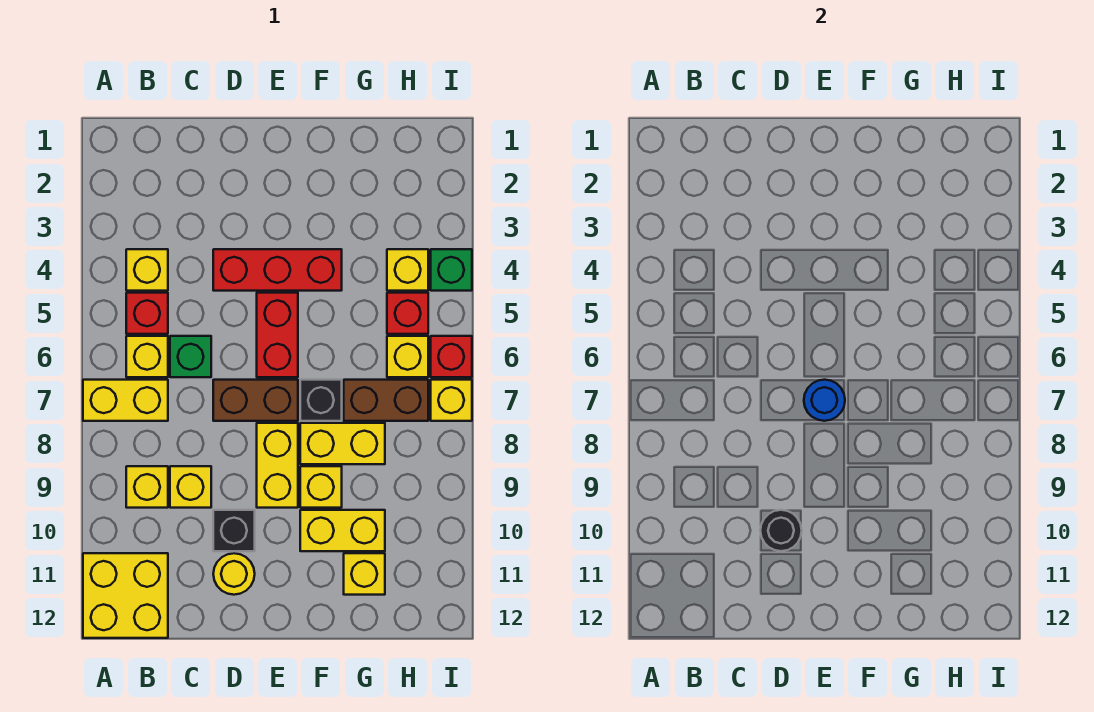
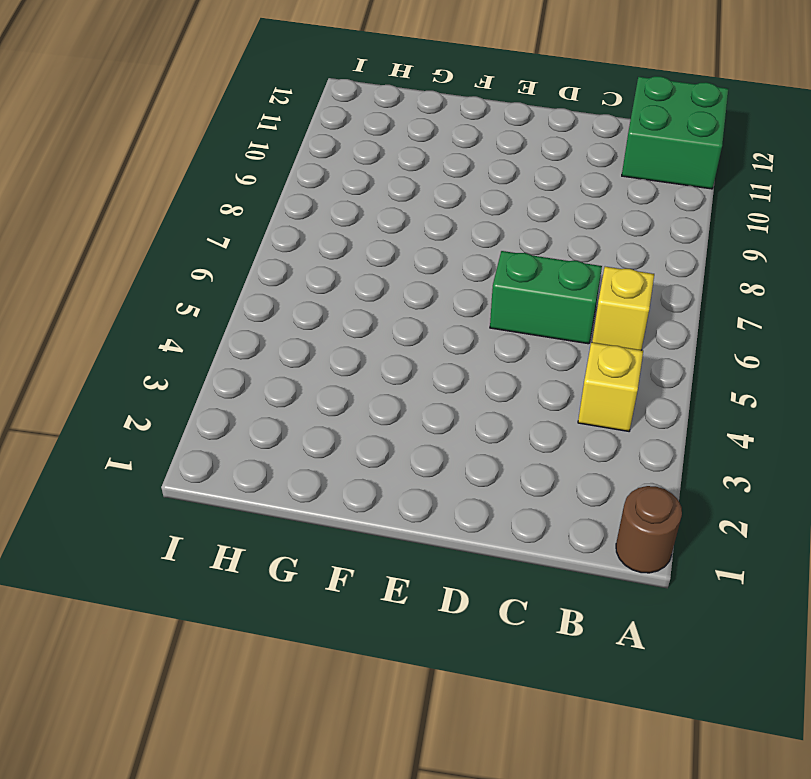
brown 1x1 round brick [616,486,682,573] -> none
green 2x2 brick [622,76,728,189] -> yellow 2x2 brick [83,553,168,638]
green 1x2 brick [490,251,602,344] -> green 1x1 brick [170,336,211,377]
none -> yellow 1x2 brick [83,380,168,421]
none -> red 1x1 brick [126,293,168,334]
none -> yellow 1x1 brick [126,466,168,508]

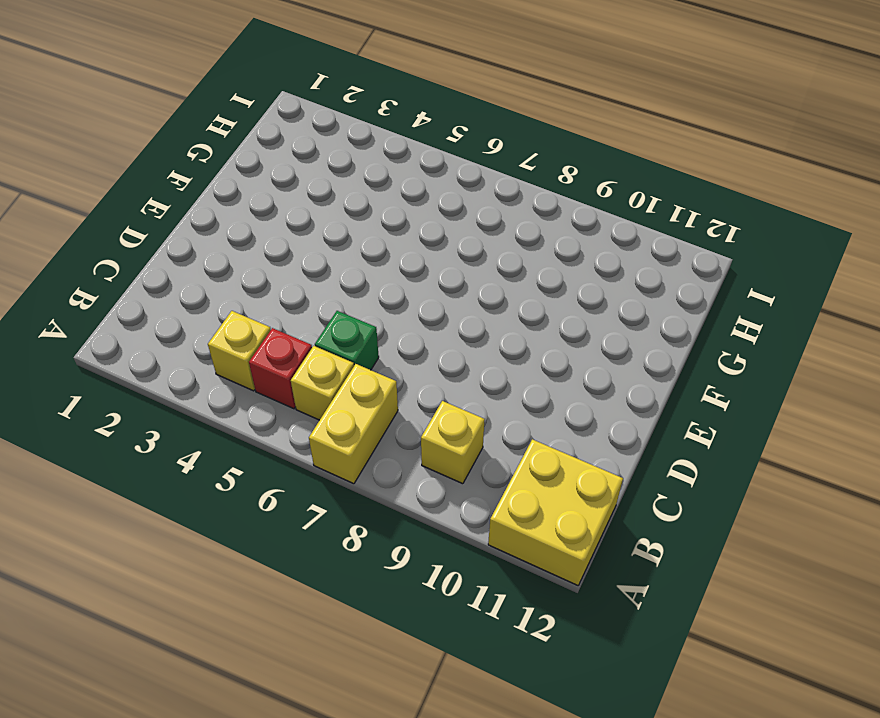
none -> yellow 1x1 brick [170,466,211,508]
none -> red 1x3 brick [213,249,342,291]
none -> brown 1x2 brick [213,380,298,421]

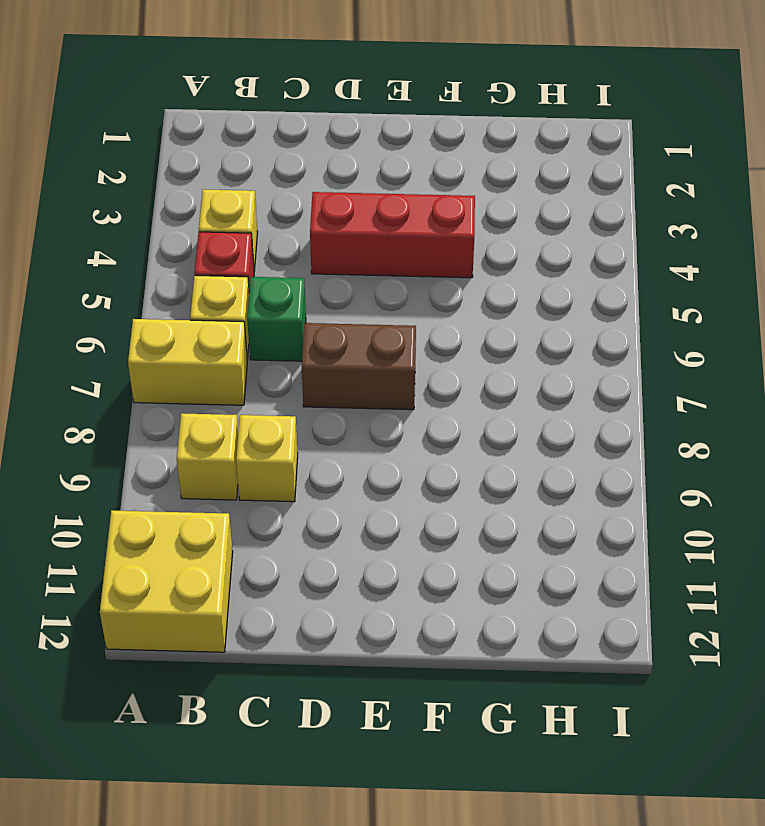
none -> black 1x1 brick [213,510,255,551]
none -> yellow 1x1 round brick [213,553,255,595]
none -> red 1x2 brick [257,293,298,377]

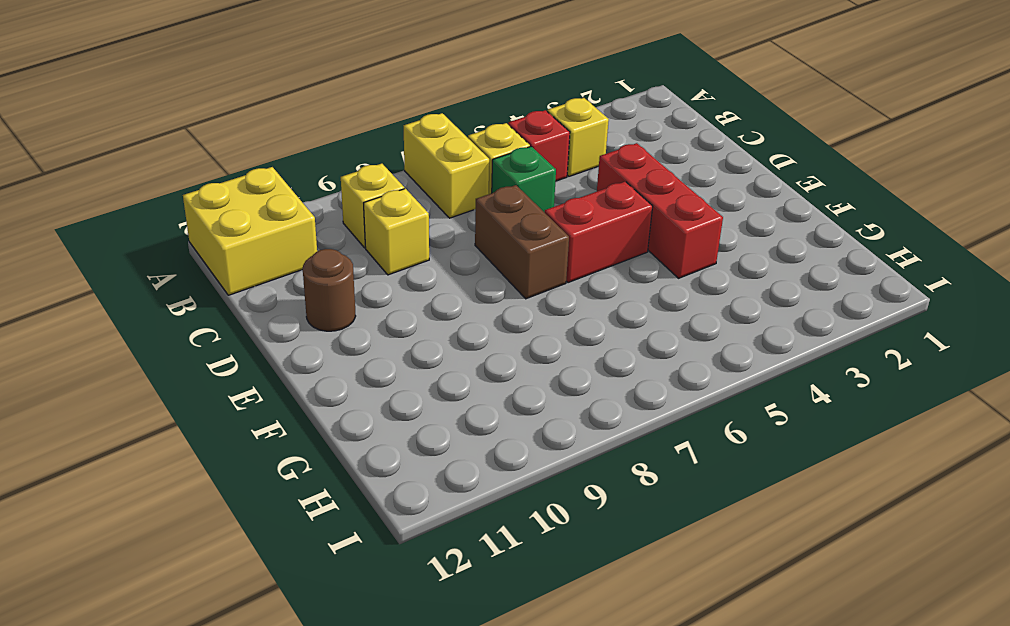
brown 1x1 round brick [303,249,356,331] -> yellow 1x1 round brick [213,553,255,595]
none -> black 1x1 brick [213,510,255,551]
none -> yellow 1x2 brick [257,423,298,508]
none -> black 1x1 brick [300,380,342,421]

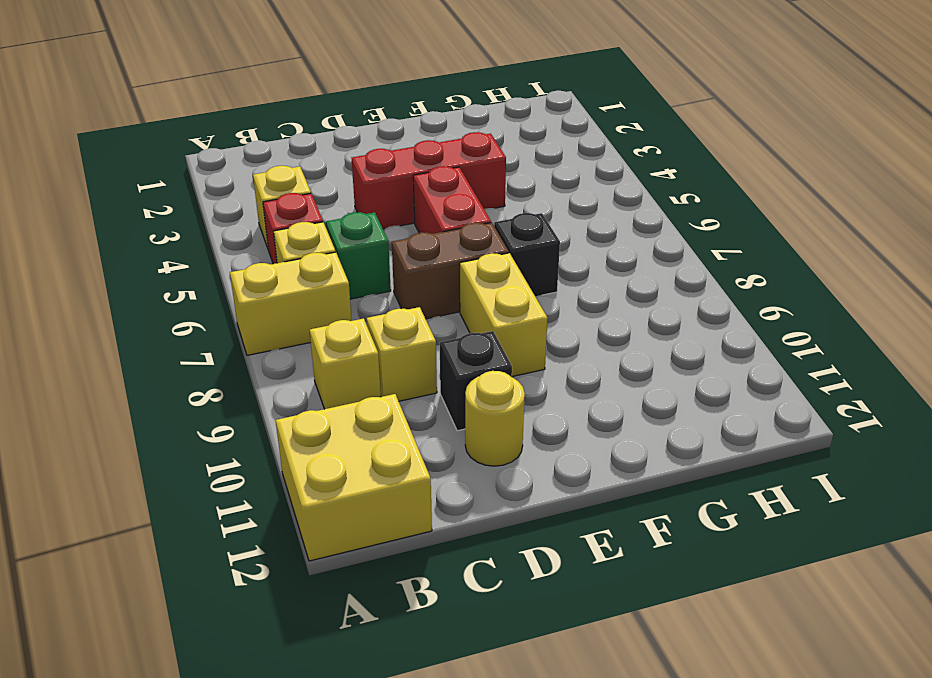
none -> yellow 1x2 brick [300,423,385,464]
none -> yellow 1x1 brick [300,466,342,508]
none -> yellow 1x2 brick [300,510,385,551]

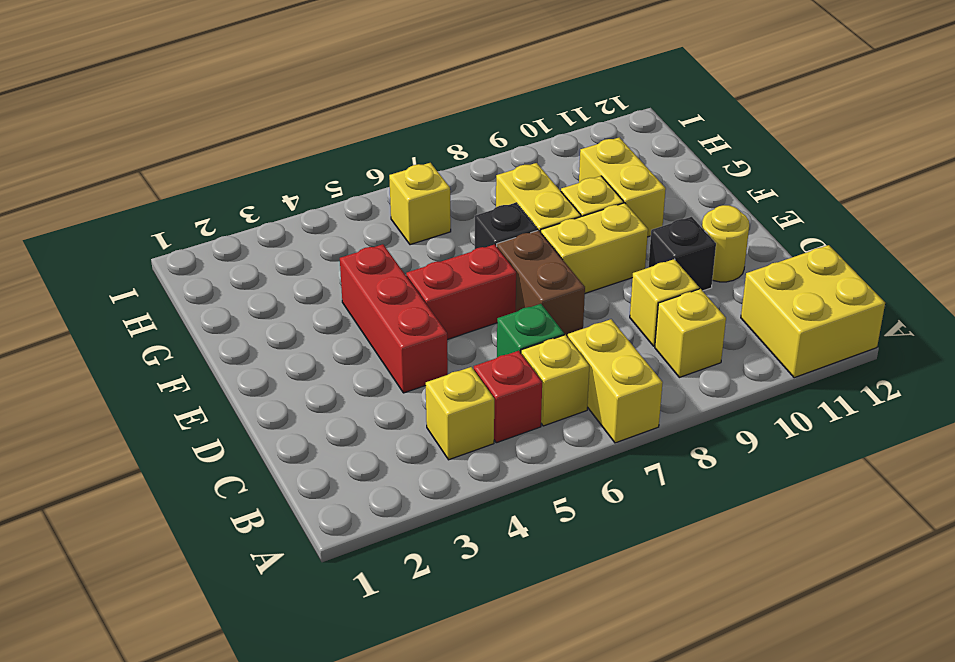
none -> brown 1x2 brick [344,380,428,421]
none -> yellow 1x1 brick [344,553,385,595]
none -> yellow 1x1 brick [387,249,428,291]

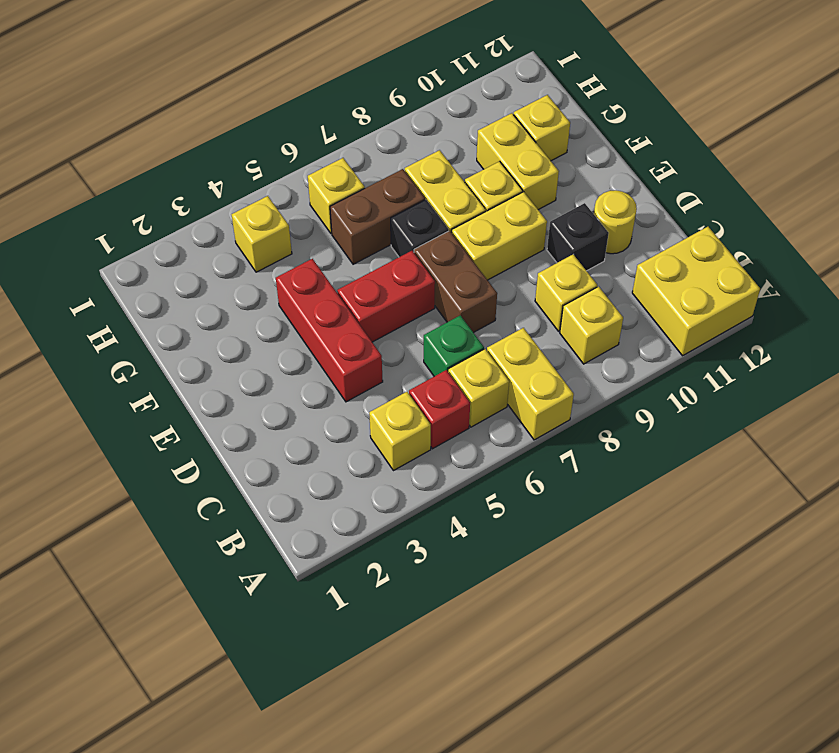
brown 1x2 brick [330,169,425,264] -> brown 1x2 brick turned to [344,380,428,421]
none -> red 1x1 brick [387,293,428,334]
none -> green 1x1 brick [431,249,472,291]
none -> red 1x1 brick [431,336,472,377]

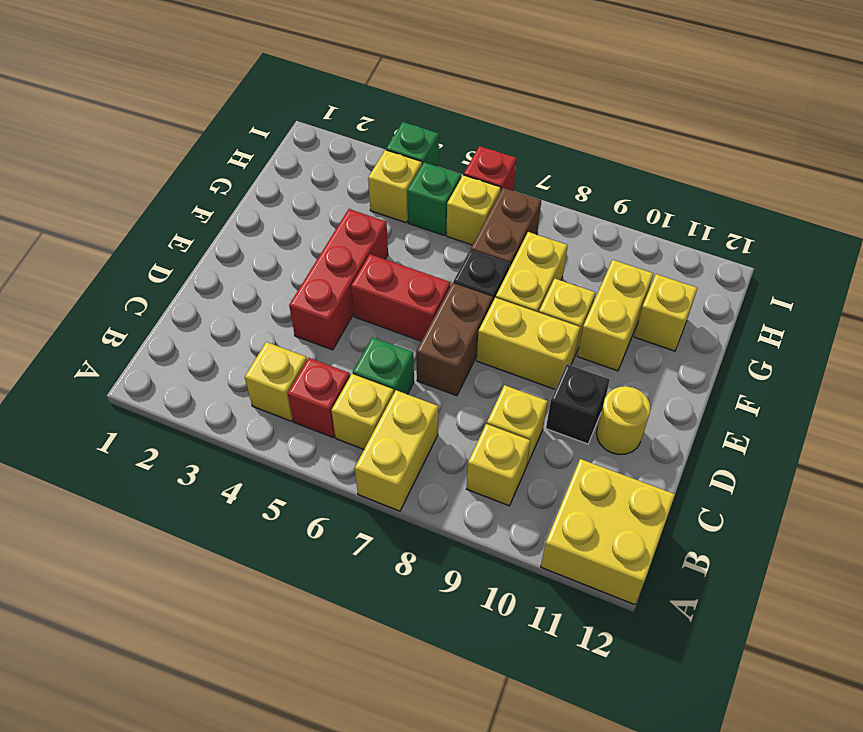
green 1x1 brick [407,162,461,236] -> red 1x1 brick [387,293,428,334]
none -> yellow 1x1 brick [431,380,472,421]
none -> black 1x1 round brick [760,510,802,551]
none -> blue 1x1 round brick [804,380,845,421]

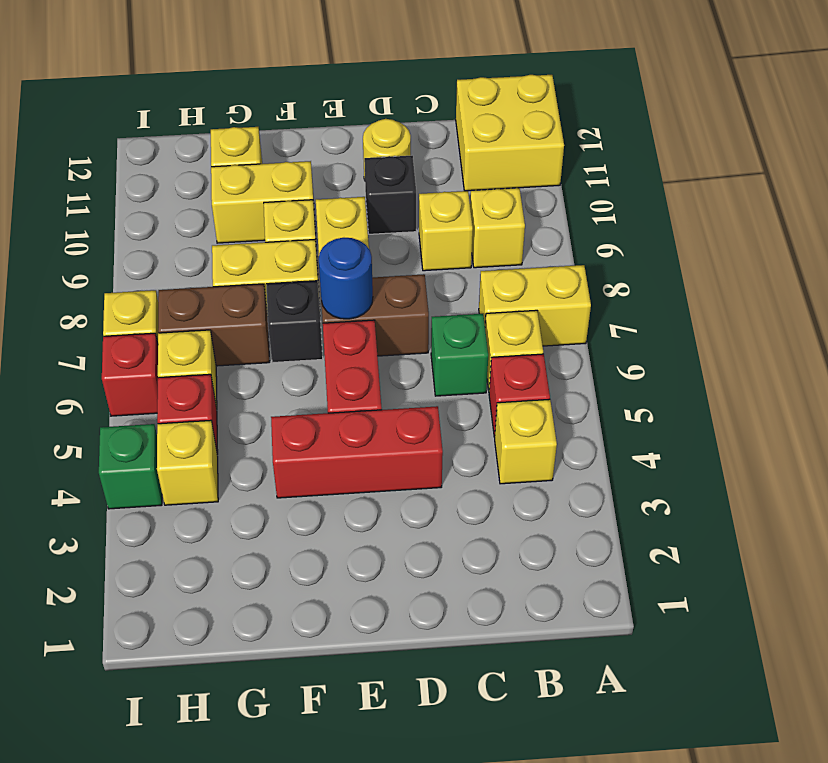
none -> black 1x1 round brick [760,510,802,551]

